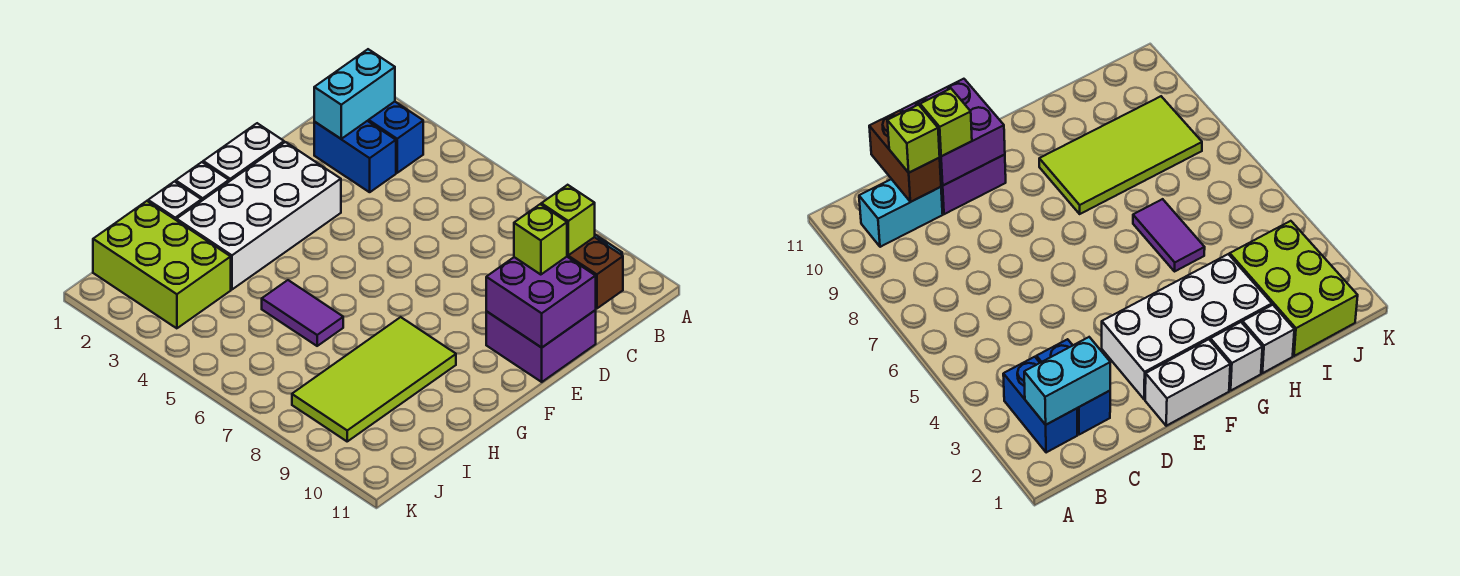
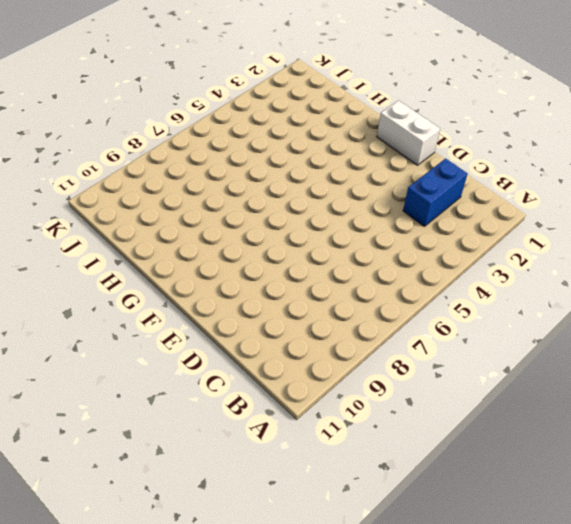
none -> blue 1x2 brick [368,102,423,173]
none -> cyan 1x2 brick [859,179,943,247]
none -> purple 2x2 brick [486,310,596,382]

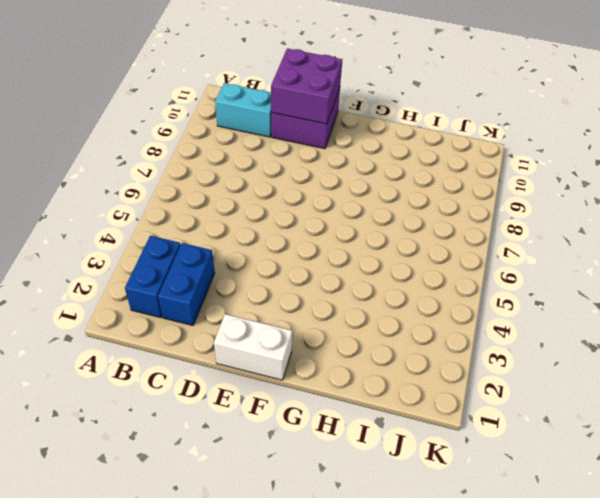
none -> white 2x4 brick [177,142,341,289]
none -> white 1x1 brick [176,162,229,201]
none -> lime 2x4 tile [292,317,456,441]

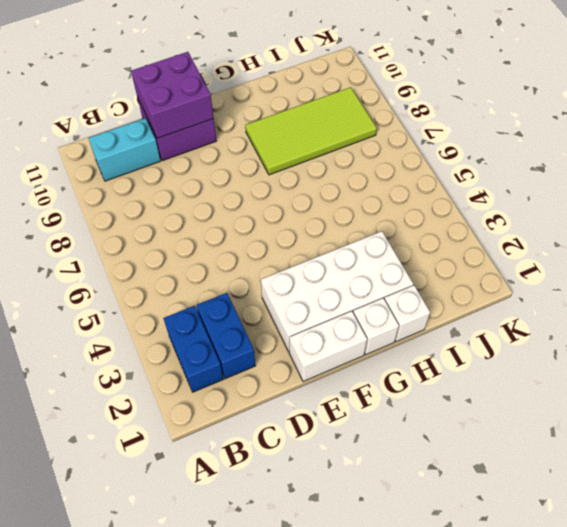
none -> purple 1x2 tile [262,280,343,346]
none -> lime 2x3 brick [93,201,231,328]
none -> cyan 1x2 brick [314,49,395,139]

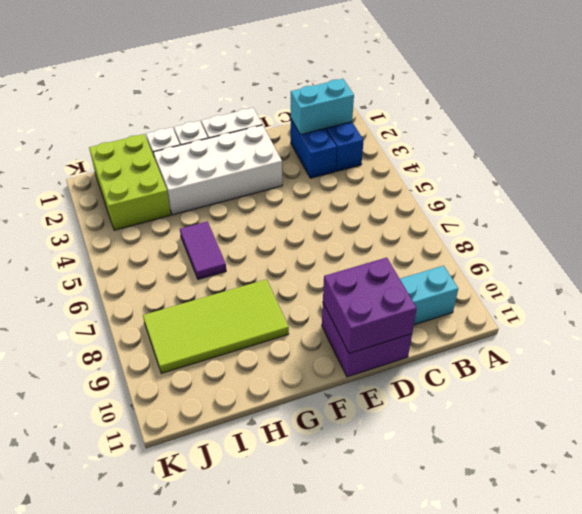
none -> brown 1x2 brick [567,237,623,309]
none -> lime 1x1 brick [541,185,595,255]
none -> lime 1x1 brick [514,204,567,275]

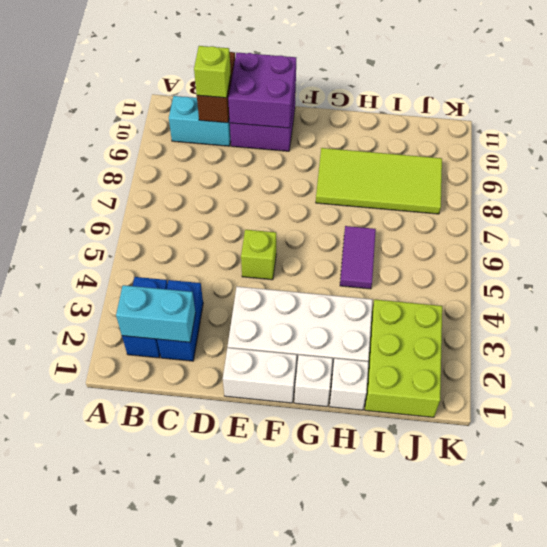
lime 1x1 brick [241,230,276,280] -> lime 1x1 brick moved to [514,204,567,275]

